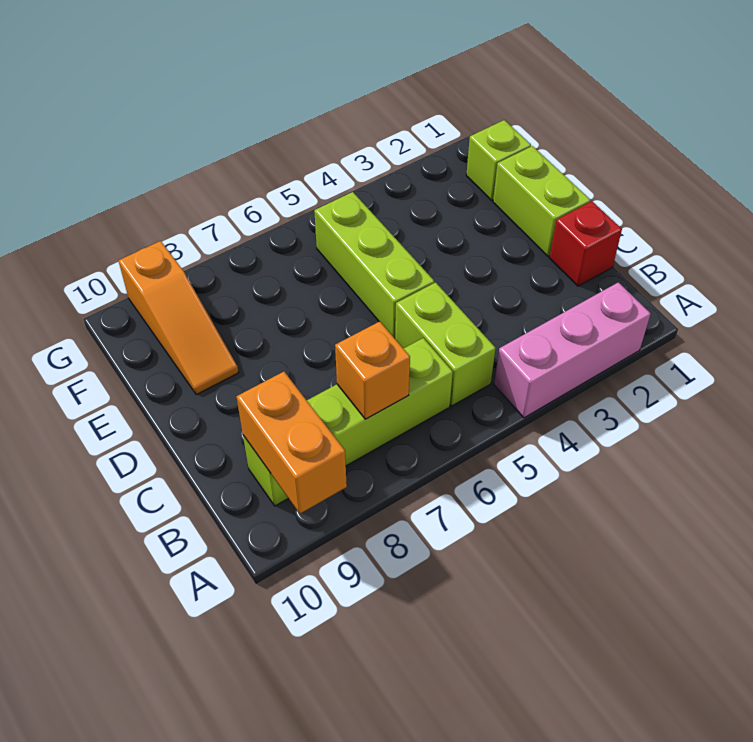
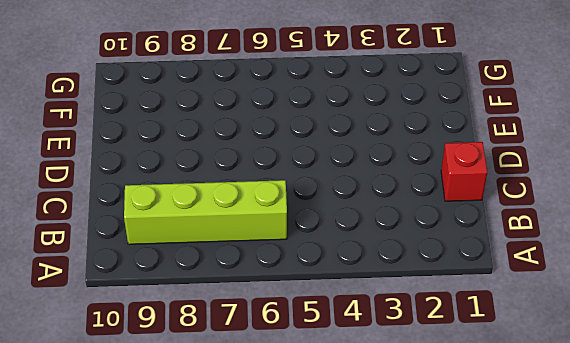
none -> pink 1x3 brick [494,282,651,418]
none -> lime 1x2 brick [395,282,496,406]

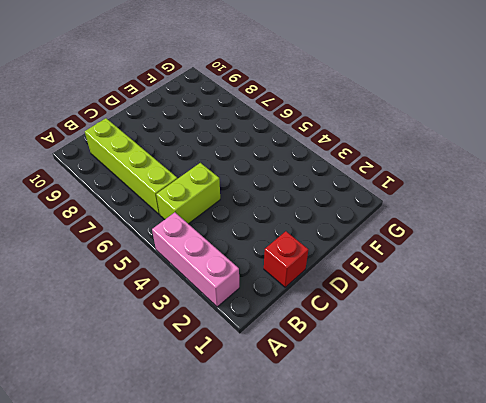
none -> lime 1x2 brick [493,146,590,257]
none -> lime 1x3 brick [314,192,434,338]

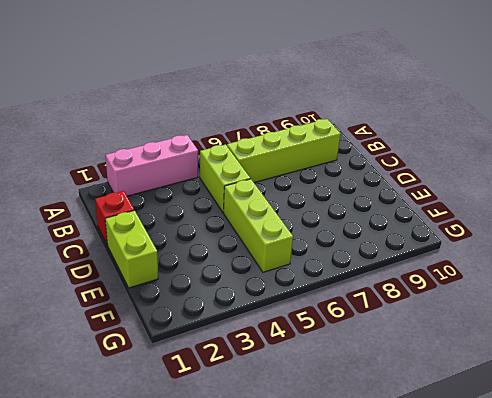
none -> orange 1x3 slope [118,241,239,395]
none -> lime 1x1 brick [466,120,531,200]

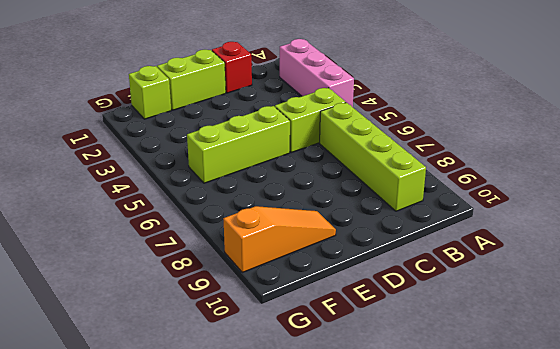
none -> orange 1x2 brick [236,372,347,514]
none -> orange 1x1 brick [335,321,410,419]

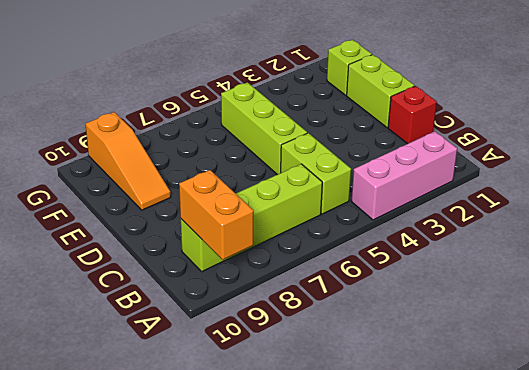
none -> orange 1x1 brick [335,321,410,419]

